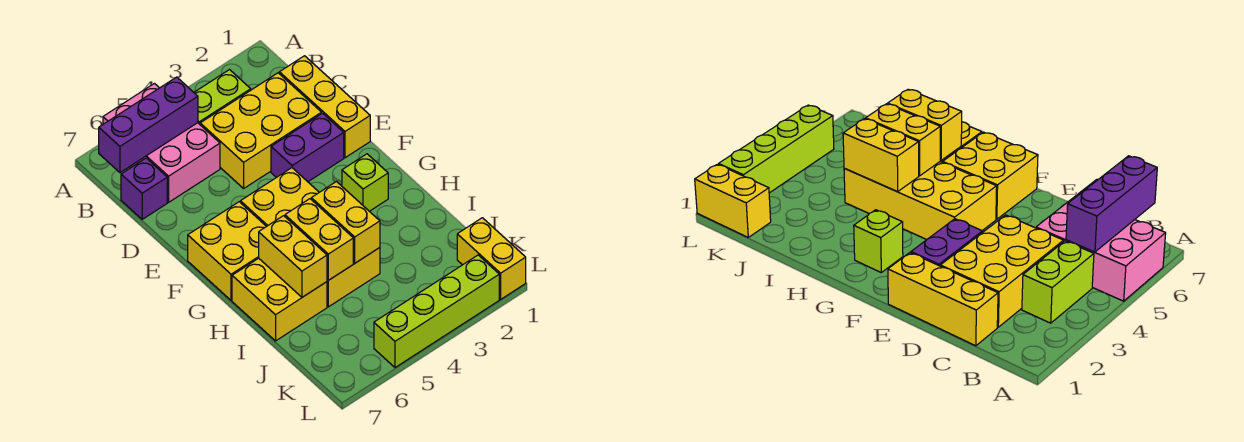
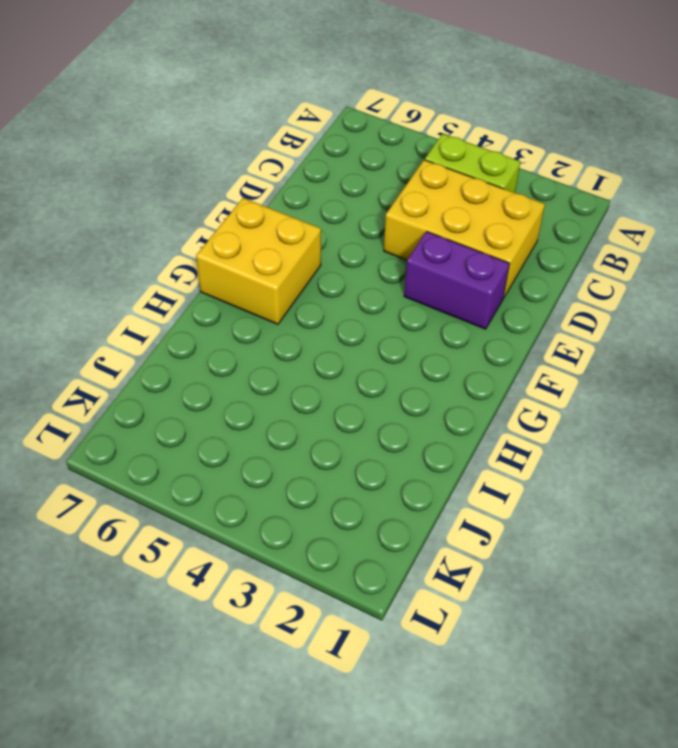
none -> pink 2x3 brick [103,84,220,202]
none -> yellow 1x3 brick [279,56,370,158]
none -> purple 1x1 brick [121,158,167,219]

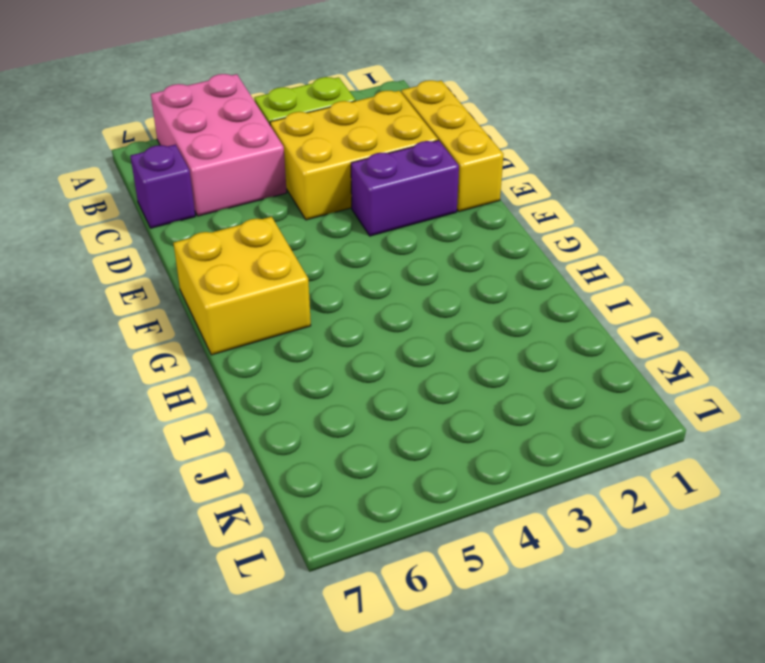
none -> yellow 2x4 brick [240,168,380,307]
none -> lime 1x1 brick [342,154,388,211]
none -> yellow 2x2 brick [232,258,327,341]

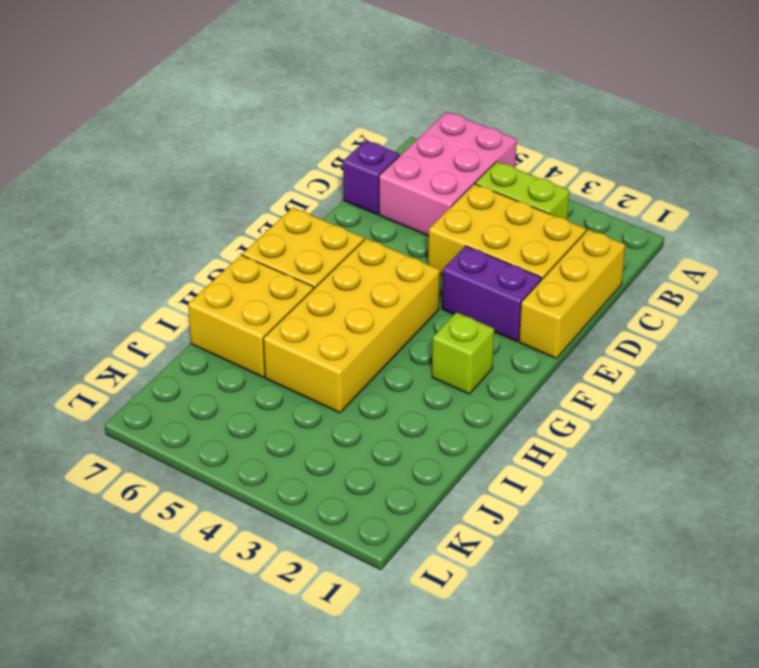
none -> yellow 1x2 brick [457,218,526,299]
none -> lime 1x4 brick [374,255,499,367]
none -> purple 1x3 brick [99,77,198,173]

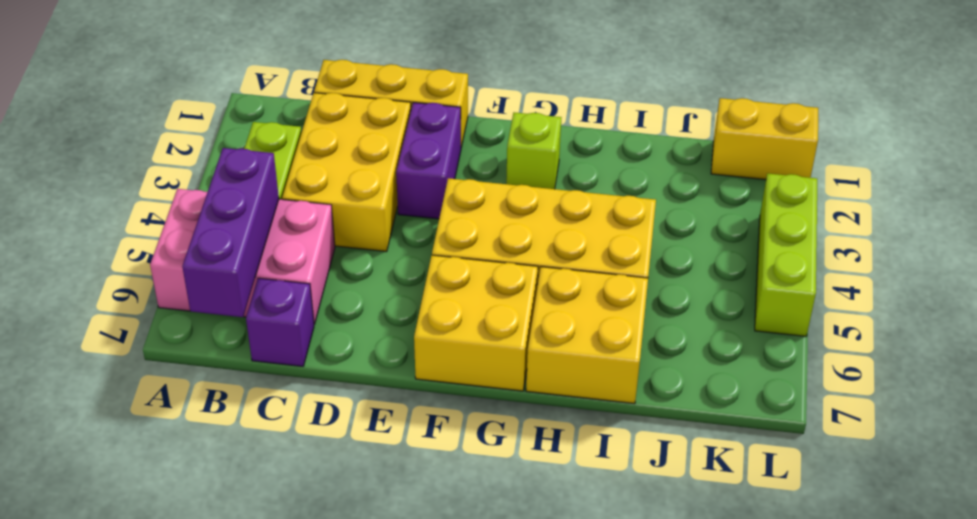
lime 1x3 brick [755,173,817,336] -> lime 1x4 brick [374,255,499,367]
none -> yellow 1x2 brick [311,182,380,263]
none -> yellow 1x2 brick [285,199,353,280]
none -> yellow 1x2 brick [259,216,327,297]

